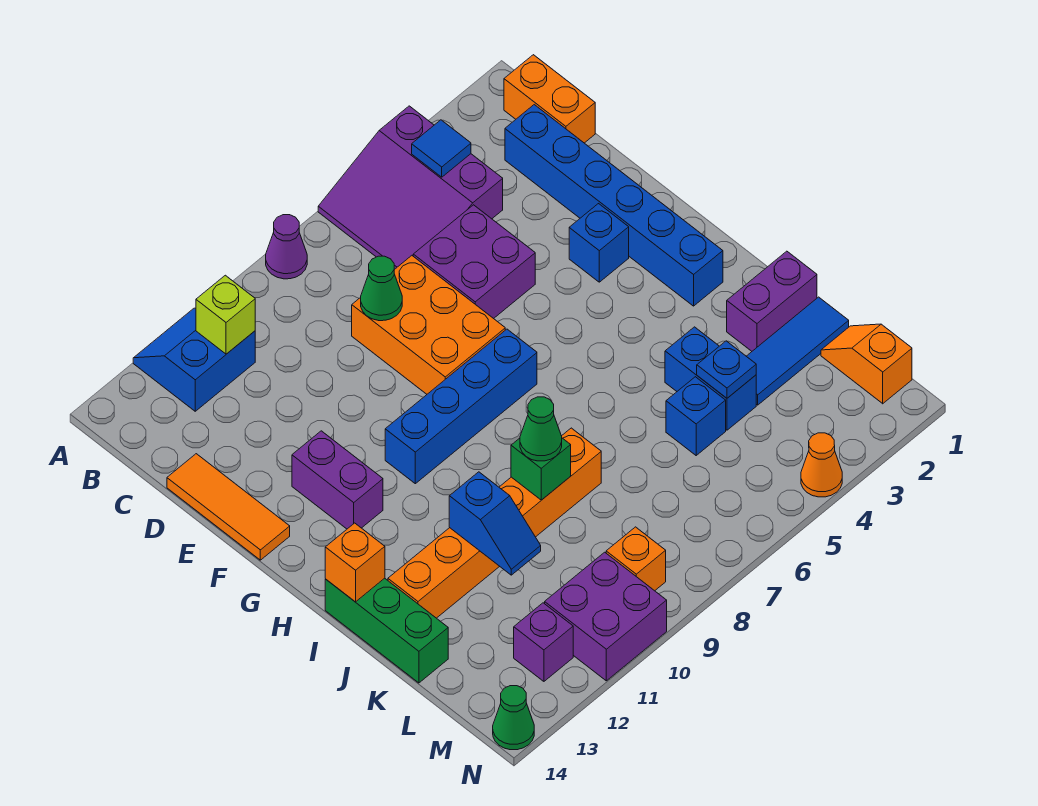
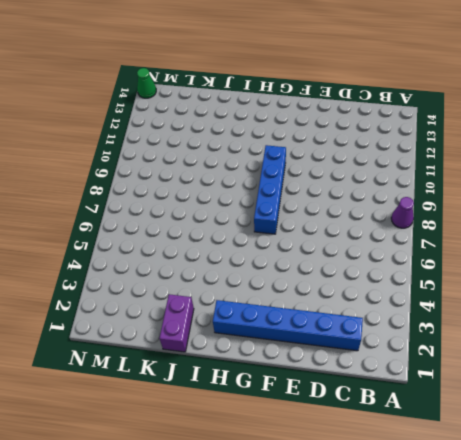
none -> purple 3x3 slope [318,106,503,270]
none -> blue 2x2 slope [133,308,255,411]
none -> orange 1x2 brick [504,55,595,143]
none -> purple 2x2 brick [413,205,535,319]

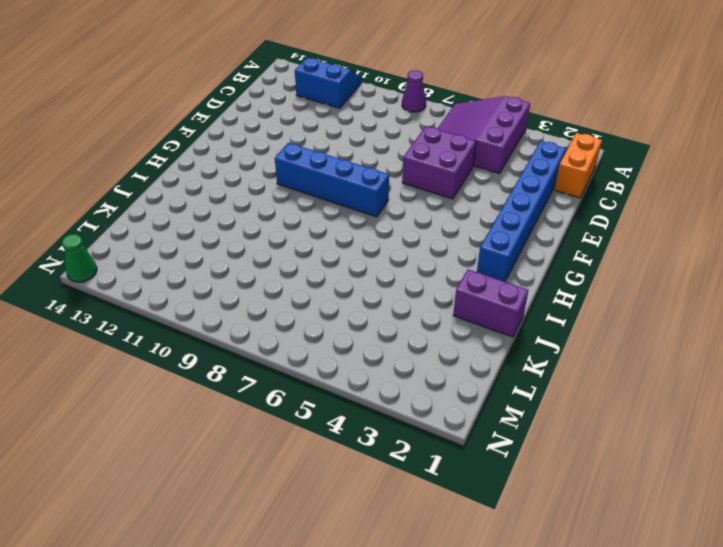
none -> orange 2x3 brick [352,256,505,394]
none -> orange 1x3 tile [167,454,290,560]
none -> blue 1x1 brick [569,204,629,282]
none -> purple 1x2 brick [292,431,383,529]

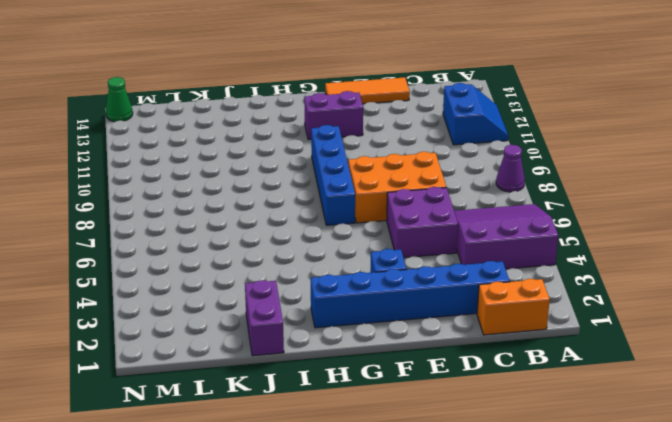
none -> green 1x3 brick [325,578,448,683]
none -> blue 1x2 brick [665,327,756,430]
none -> orange 1x6 brick [388,428,601,618]
none -> blue 1x3 tile [746,297,849,405]

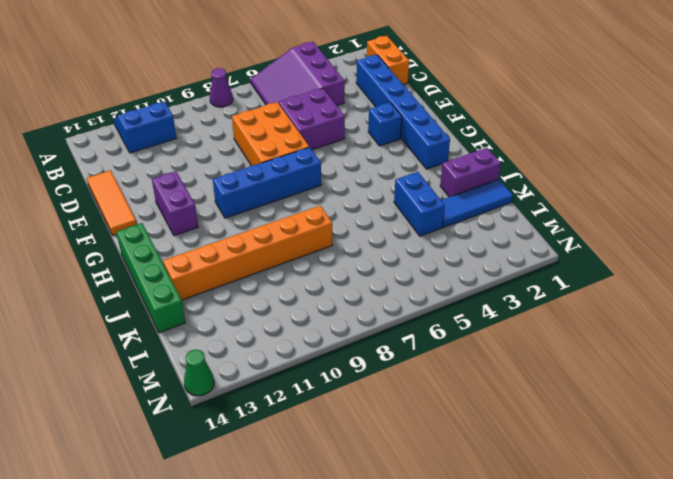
green 1x4 brick [117,223,186,333] -> green 1x3 brick [325,578,448,683]
none -> blue 1x1 brick [666,377,726,455]
none -> orange 1x2 slope [821,324,912,404]
none -> orange 1x1 brick [606,527,666,591]
none -> purple 2x2 brick [545,552,667,681]

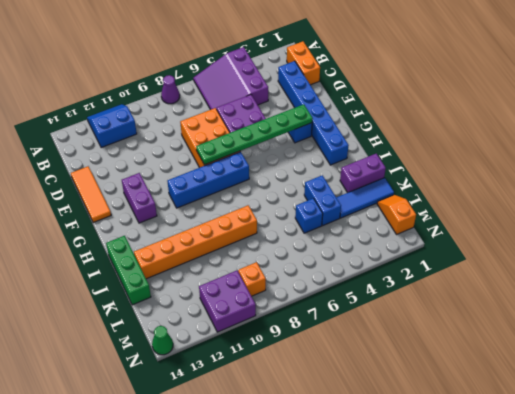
green 1x6 plate [196,104,313,165] -> none
none -> purple 1x1 brick [514,603,573,681]
none -> orange 1x1 cone [801,433,842,497]
none -> blue 1x1 tile [412,120,471,177]
none -> lime 1x1 brick [196,275,255,354]

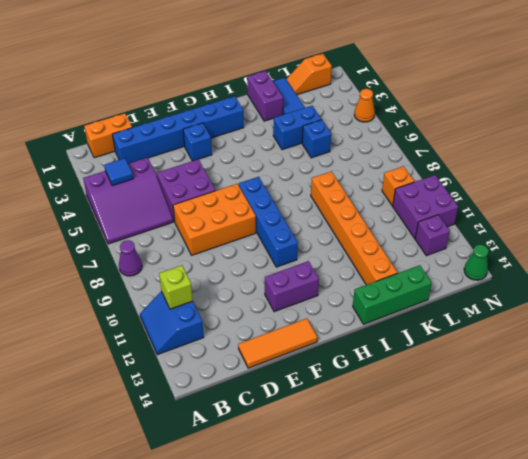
none -> green 1x1 cone [361,256,402,321]
none -> orange 1x1 brick [325,523,385,602]
none -> green 1x1 brick [511,438,571,500]
none -> blue 1x2 slope [449,472,541,575]

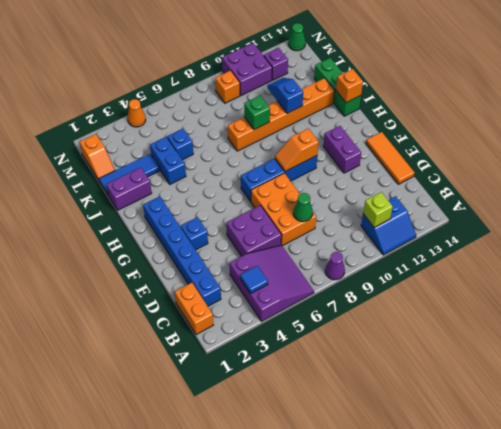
orange 1x2 slope [275,128,319,171] -> none
none -> blue 1x1 plate [697,341,756,398]
none -> green 1x1 cone [520,397,562,461]

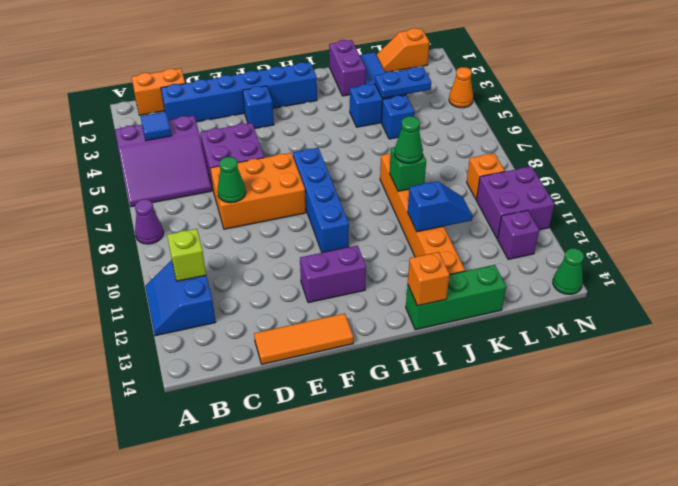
blue 1x2 plate [375,67,431,98] -> blue 1x1 plate [697,341,756,398]

